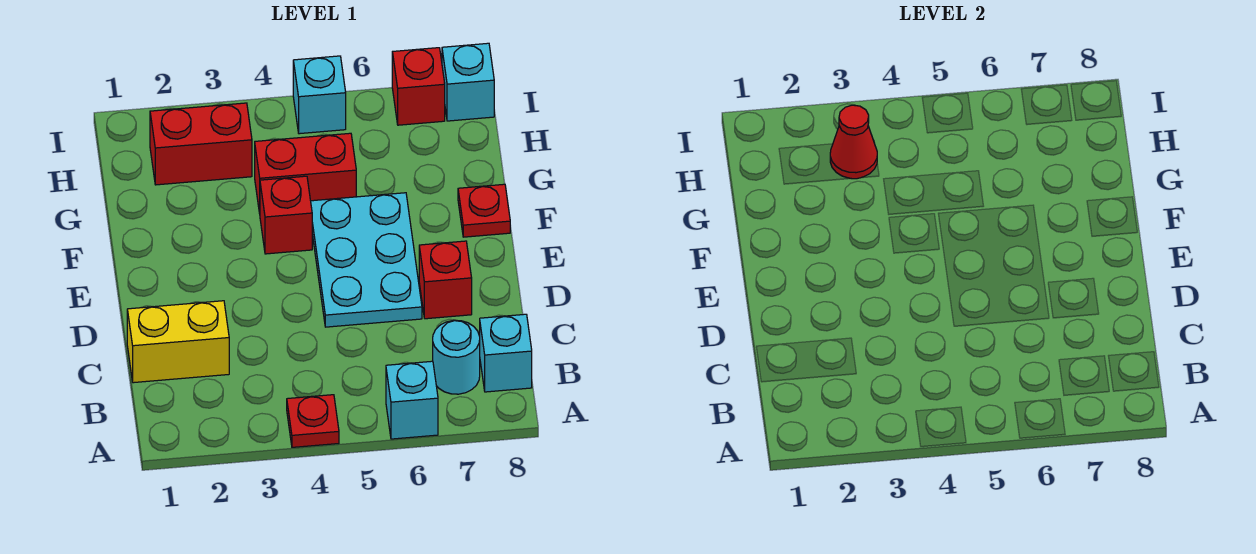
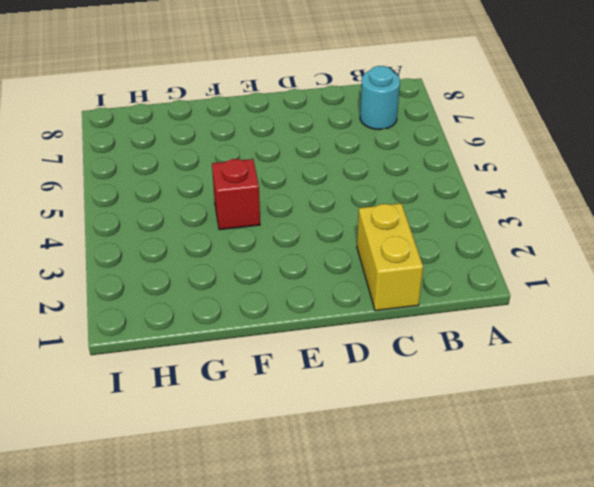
none -> red 1x1 plate [287,395,339,447]
none -> cyan 1x1 brick [386,361,438,439]
none -> cyan 1x1 brick [480,314,532,392]

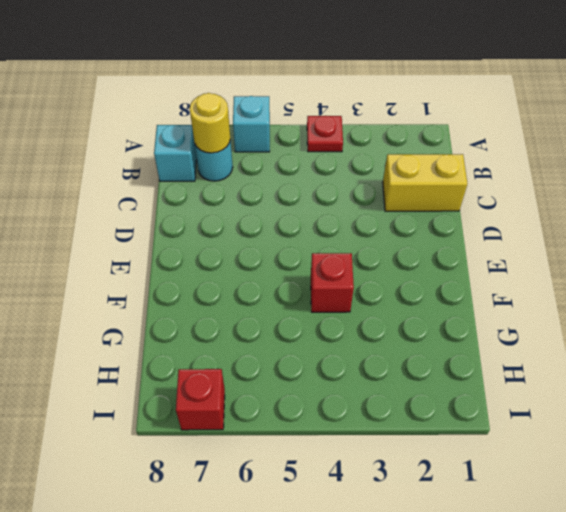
yellow 1x1 round brick [190,93,230,153] -> none
none -> cyan 2x3 plate [311,193,422,327]
none -> red 1x1 brick [419,241,472,319]
none -> red 1x1 plate [458,184,510,237]

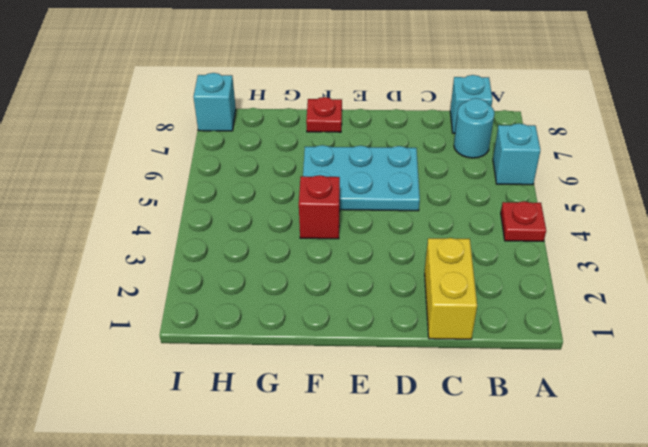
none -> red 1x1 brick [419,241,472,319]
none -> red 1x2 brick [255,133,356,213]
none -> red 1x2 brick [150,103,252,185]

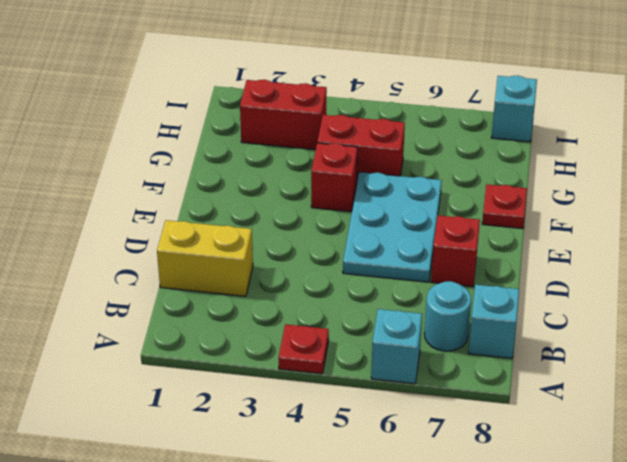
none -> cyan 1x1 brick [293,56,346,134]
none -> red 1x1 brick [392,48,445,125]
none -> red 1x1 cone [830,105,877,179]

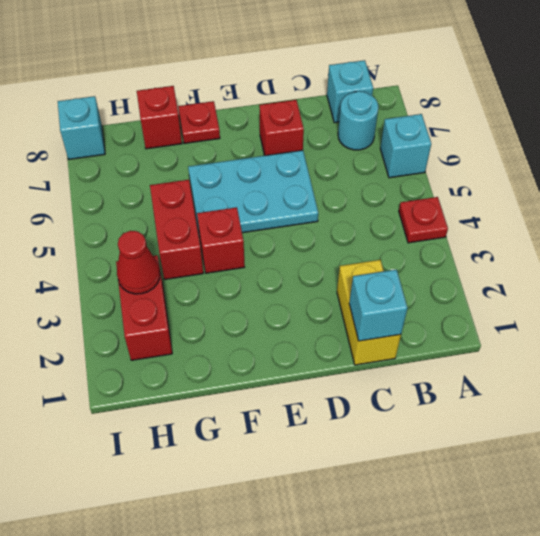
cyan 1x1 brick [349,270,407,341] -> cyan 1x1 brick moved to [293,56,346,134]
red 1x1 brick [137,86,182,149] -> red 1x1 brick moved to [392,48,445,125]

